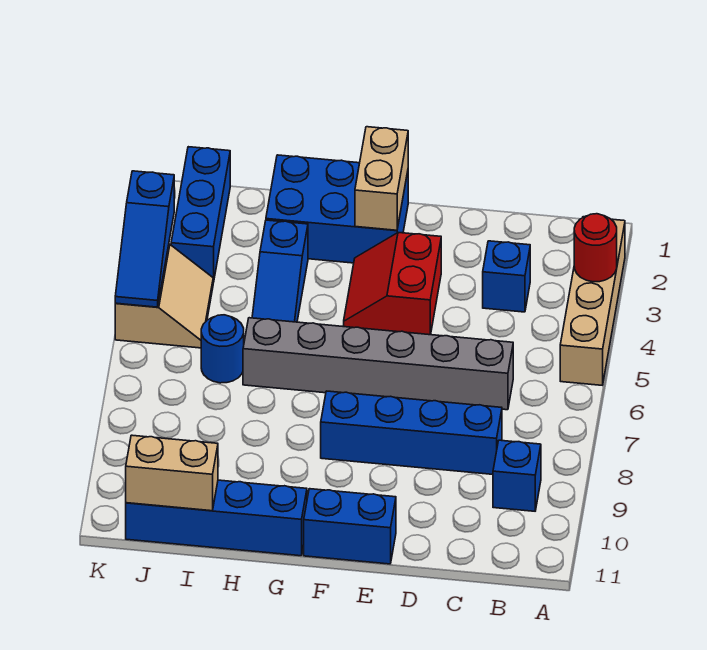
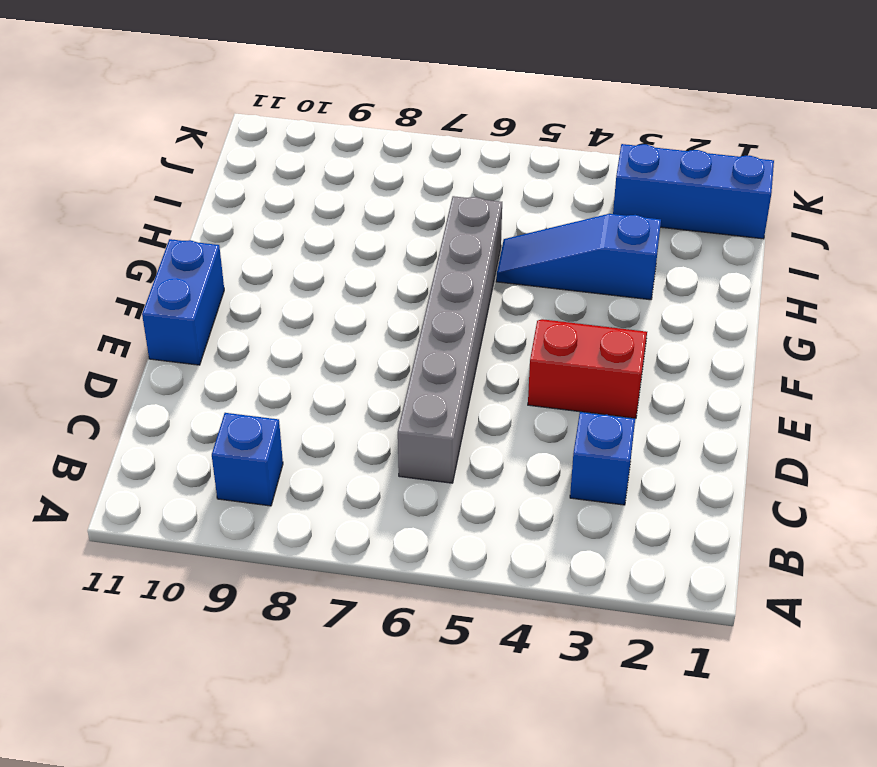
none -> tan 1x4 brick [560,219,625,385]
none -> blue 1x4 brick [321,391,502,474]
none -> blue 2x3 brick [266,155,408,263]

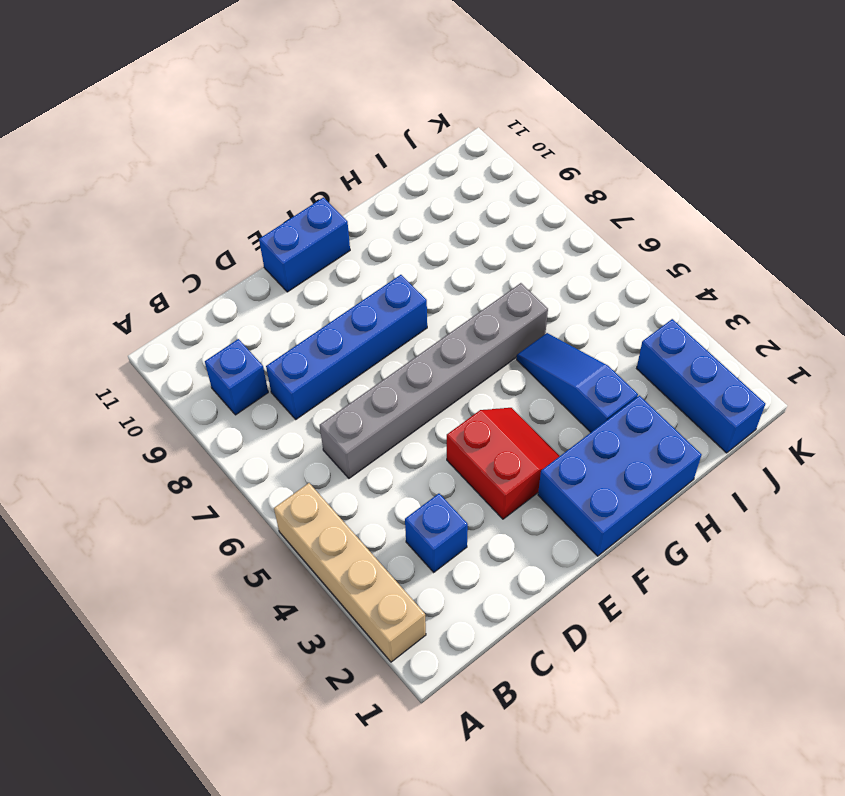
none -> blue 1x4 brick [126,480,307,556]
none -> blue 1x1 round brick [201,315,244,383]
none -> tan 2x2 slope [115,244,213,348]

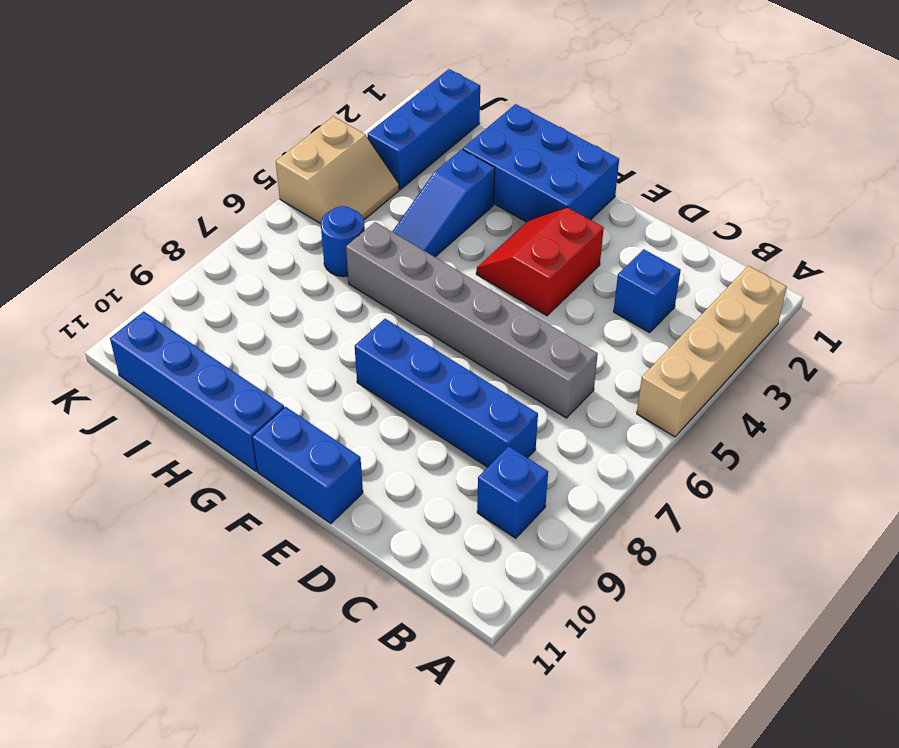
none -> red 1x1 round brick [574,214,617,282]
none -> tan 1x2 brick [355,127,408,230]
none -> tan 1x2 brick [126,435,218,511]

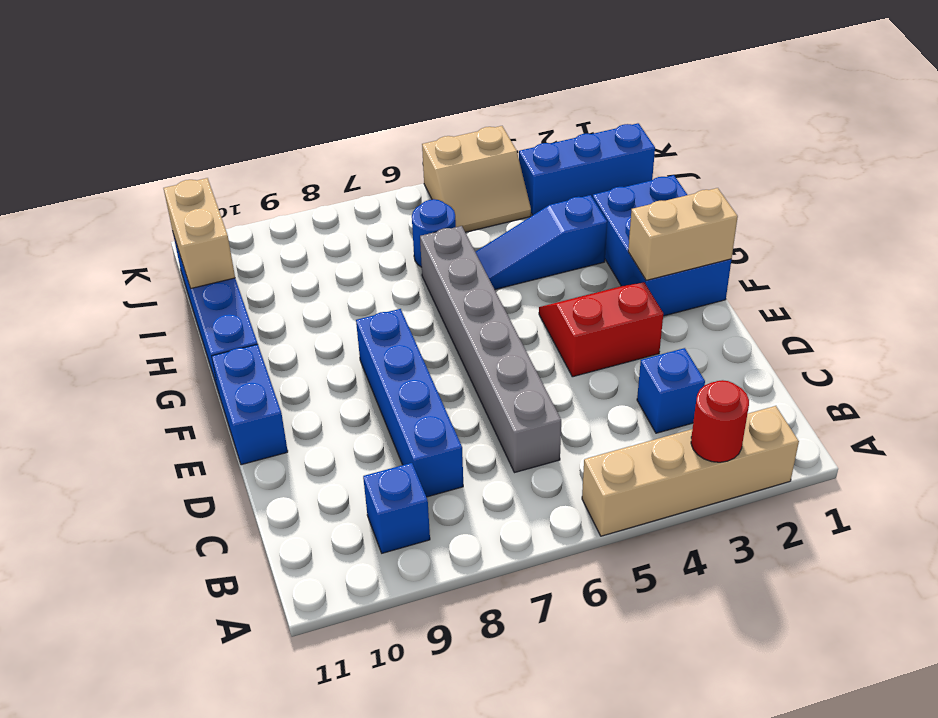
none -> blue 1x3 slope [115,171,174,307]

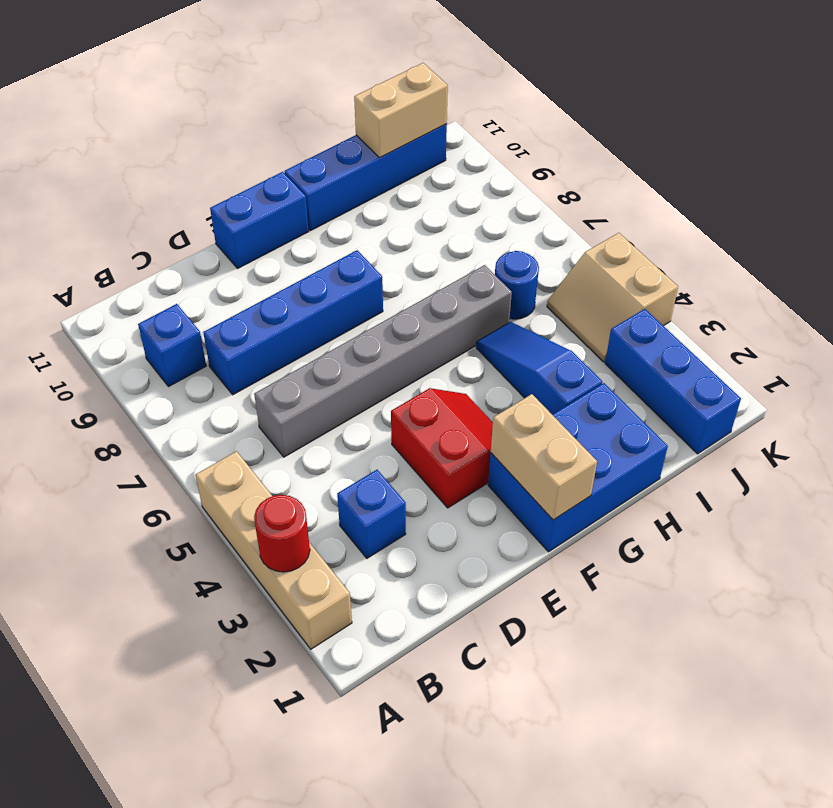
none -> blue 1x3 slope [115,171,174,307]

